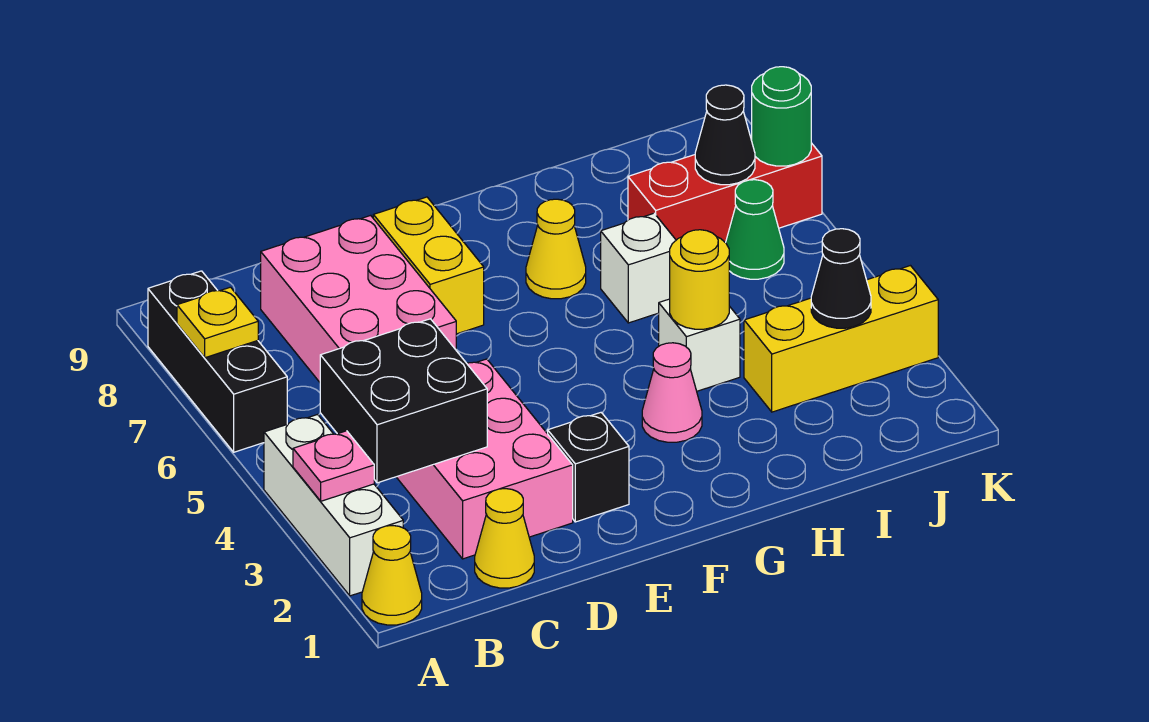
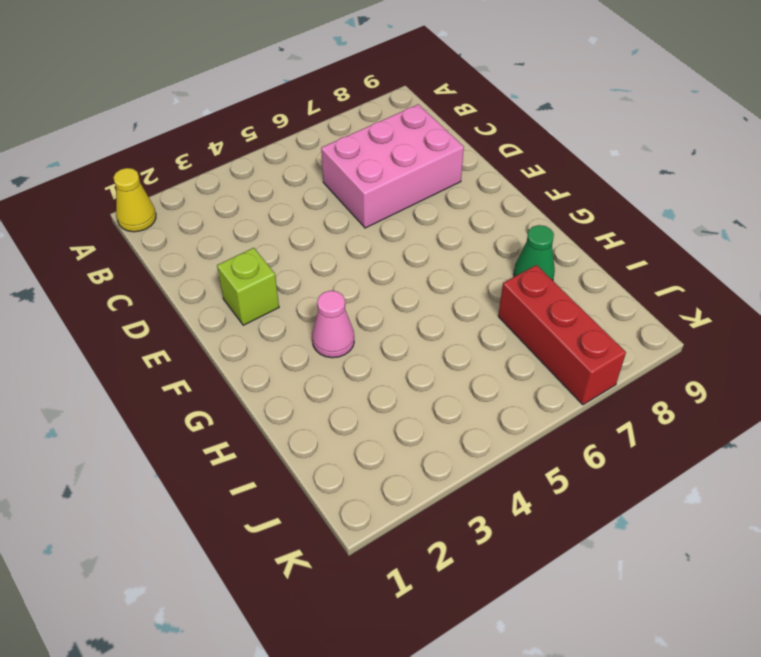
lime 1x1 brick [217,248,279,325] -> black 1x1 brick [548,413,629,522]
green 1x1 cone [514,225,555,280] -> green 1x1 cone moved to [726,180,784,279]
none -> white 1x3 brick [264,414,403,596]
none -> black 1x3 brick [148,271,287,452]
none -> yellow 1x1 cone [475,489,534,588]

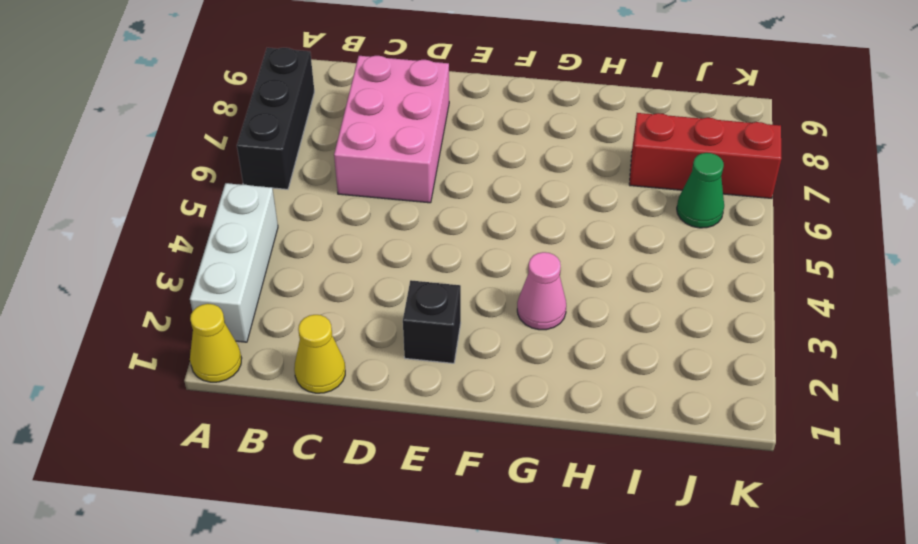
none -> pink 2x3 brick [397,359,573,559]
none -> yellow 1x2 brick [373,197,484,334]
none -> yellow 1x1 cone [526,199,586,299]

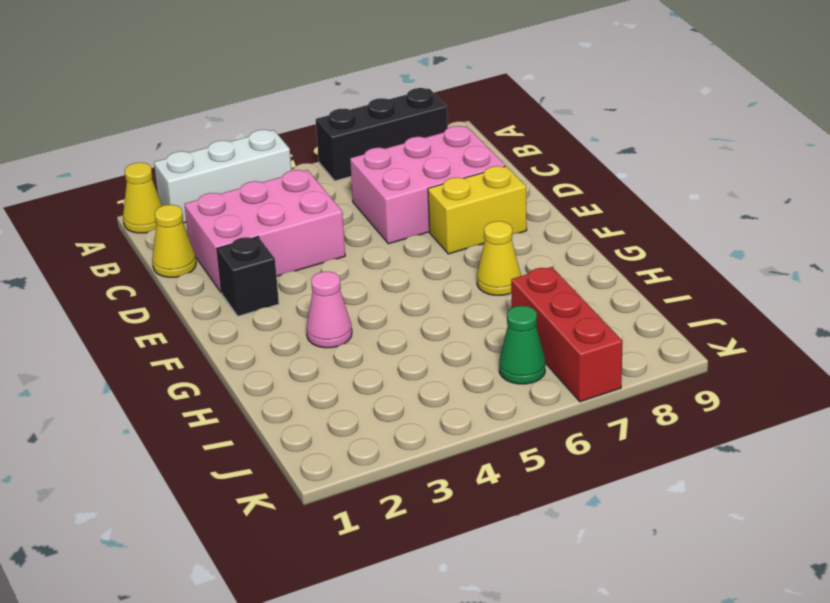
none -> white 1x1 brick [659,299,740,391]
none -> white 1x1 brick [601,213,676,323]
none -> yellow 1x3 brick [744,266,938,412]

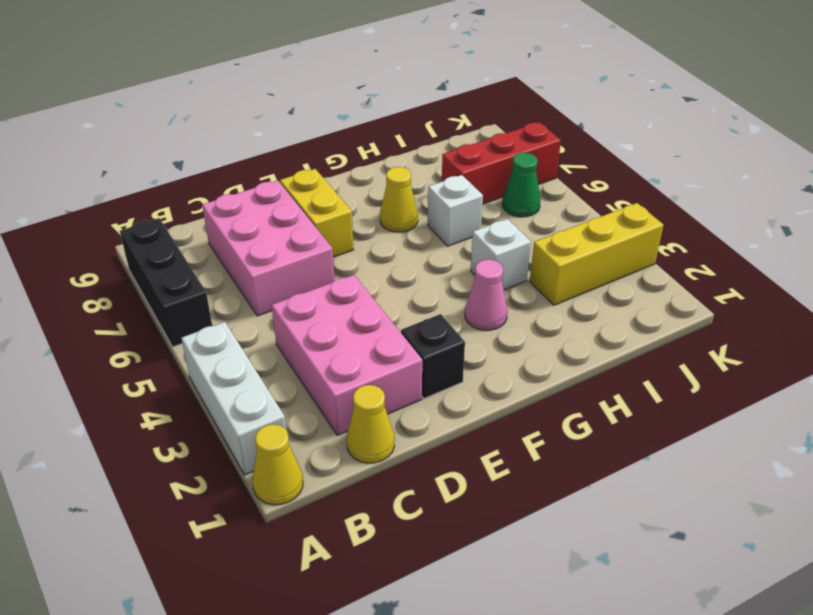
none -> pink 1x1 plate [293,431,374,501]
none -> yellow 1x1 plate [177,287,258,358]
none -> black 2x2 brick [320,319,487,483]

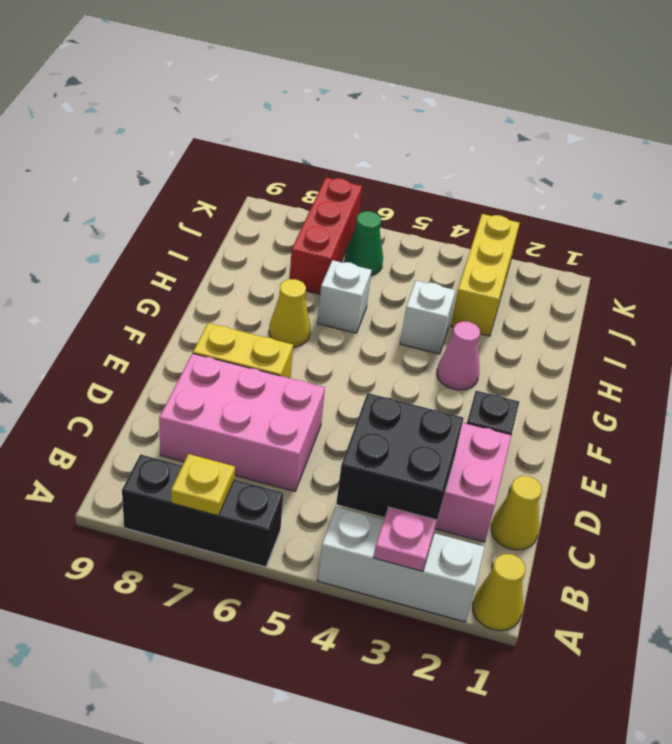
none -> yellow 1x1 round brick [670,230,729,329]
none -> black 1x1 cone [811,229,871,328]
none -> black 1x1 cone [695,85,755,185]

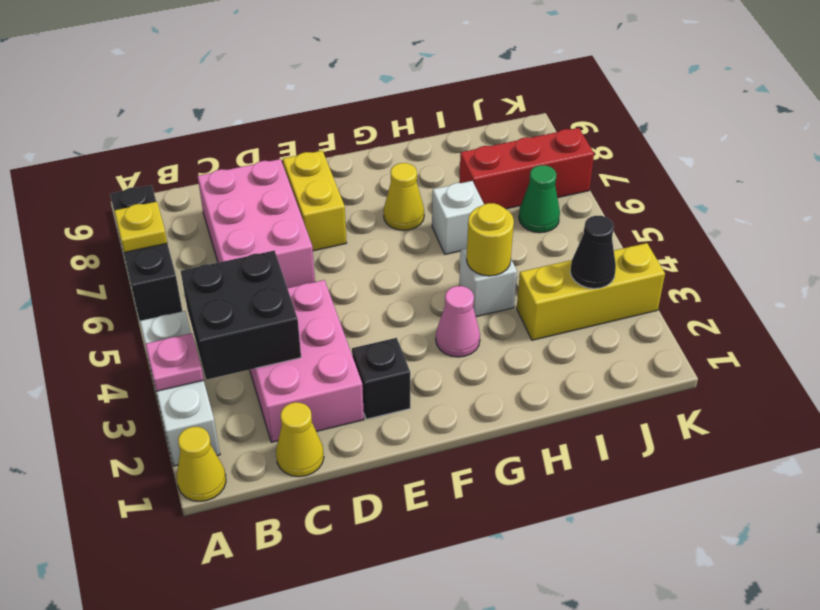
none -> black 1x1 cone [695,85,755,185]
none -> green 1x1 round brick [752,67,811,166]

